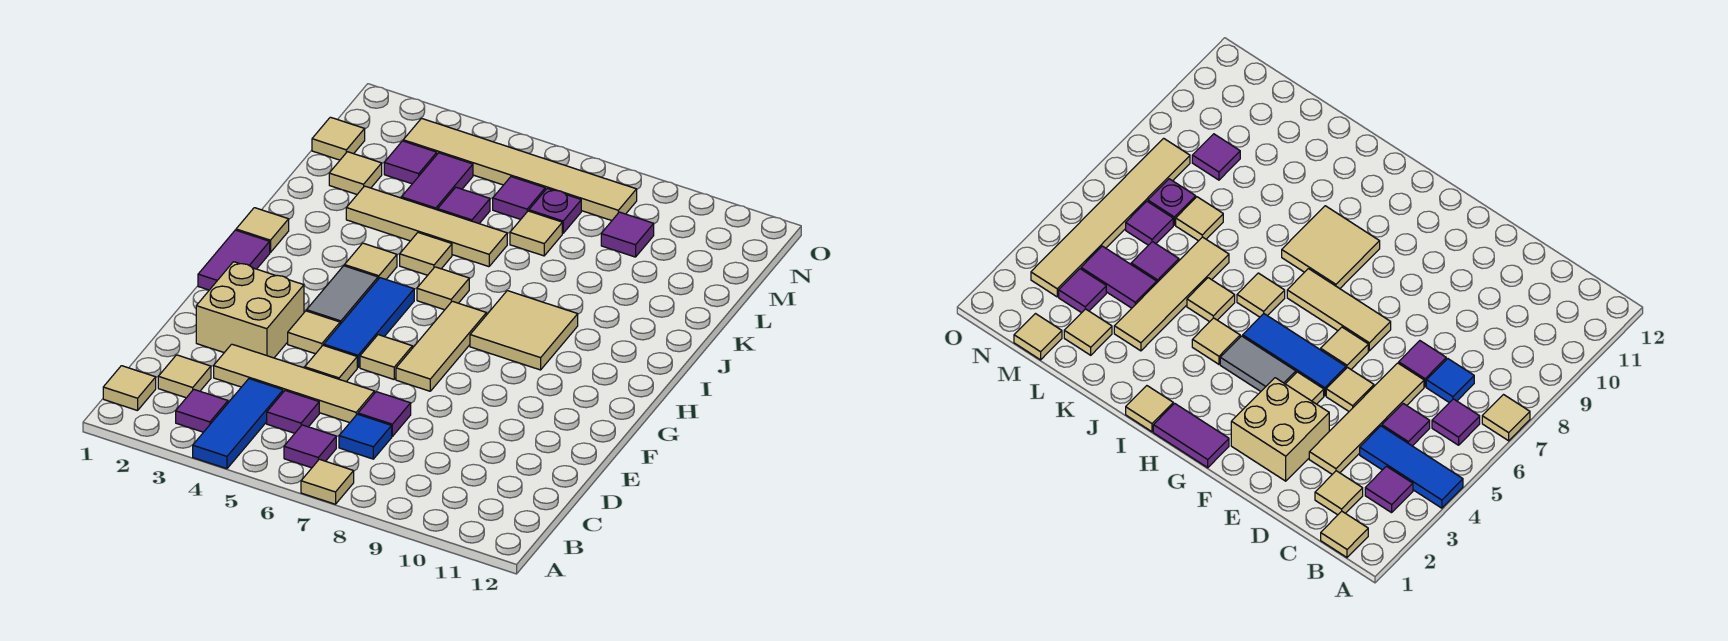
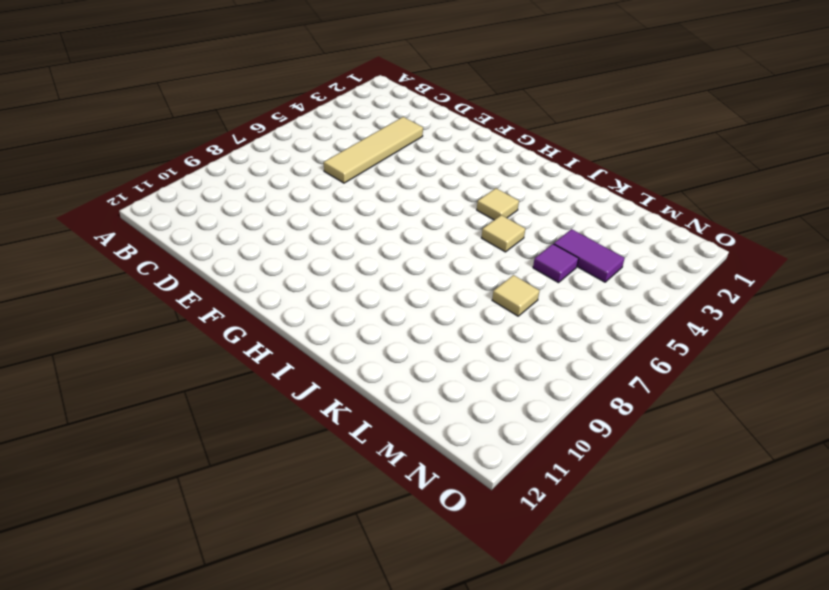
none -> blue 1x3 tile [193,379,283,469]
none -> tan 1x1 tile [301,459,354,504]
none -> tan 1x1 tile [103,366,156,411]
none -> purple 1x1 tile [176,389,228,432]

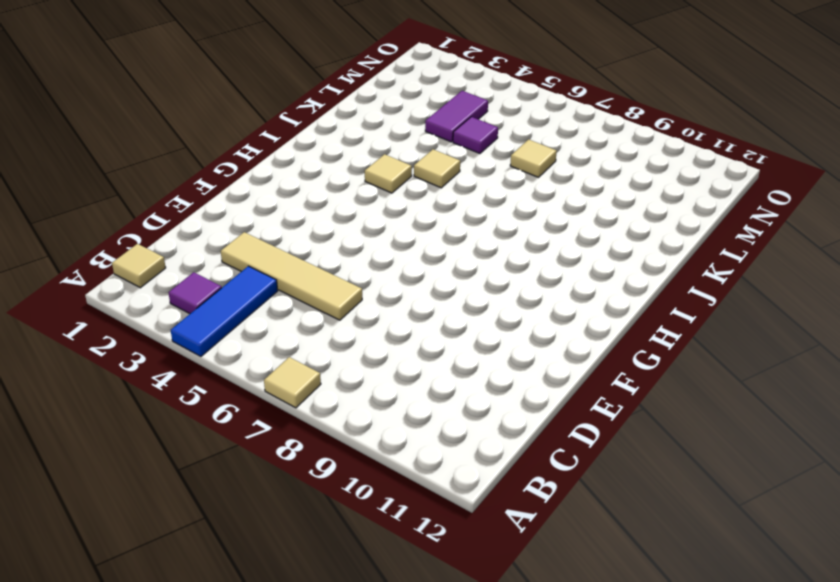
none -> purple 1x1 tile [284,425,336,468]
none -> tan 1x1 tile [158,355,211,398]
none -> purple 1x1 tile [267,391,319,433]
none -> blue 1x1 tile [339,414,392,459]

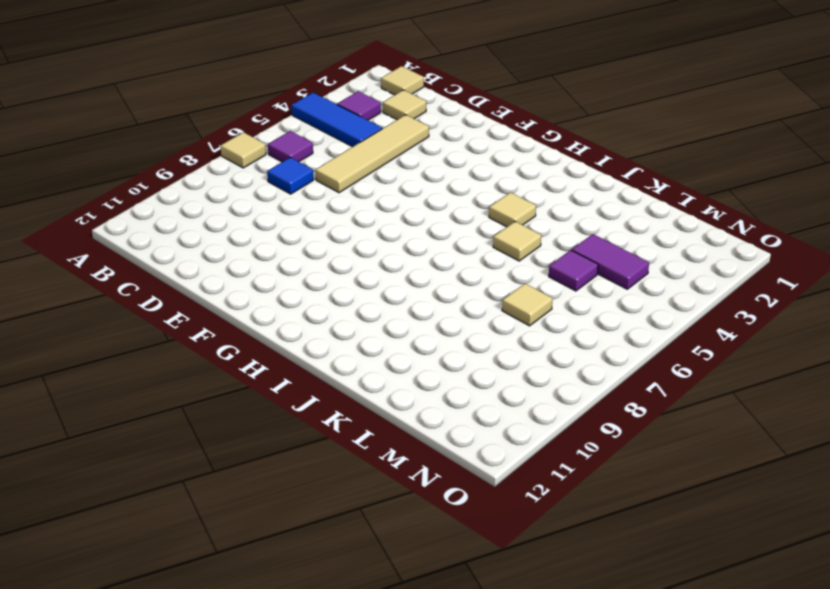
none -> purple 1x1 tile [267,391,319,433]
none -> purple 1x1 tile [358,392,411,436]
none -> tan 2x2 brick [196,262,304,358]
none -> tan 1x1 tile [305,345,357,382]

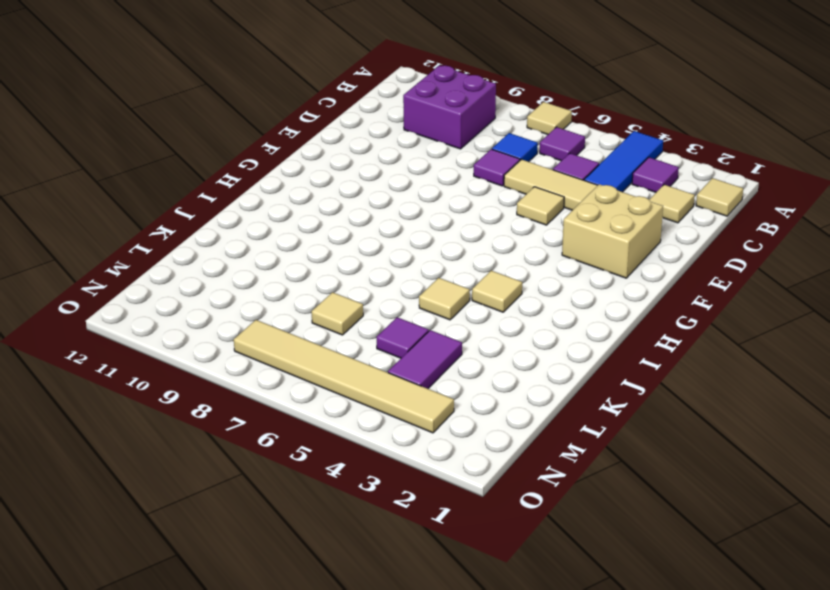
purple 2x2 brick [403,66,496,149] -> none
none -> tan 1x1 tile [288,311,340,354]
none -> blue 1x3 tile [324,278,414,368]
none -> tan 1x1 tile [360,335,412,379]
none -> tan 1x3 tile [396,301,486,391]

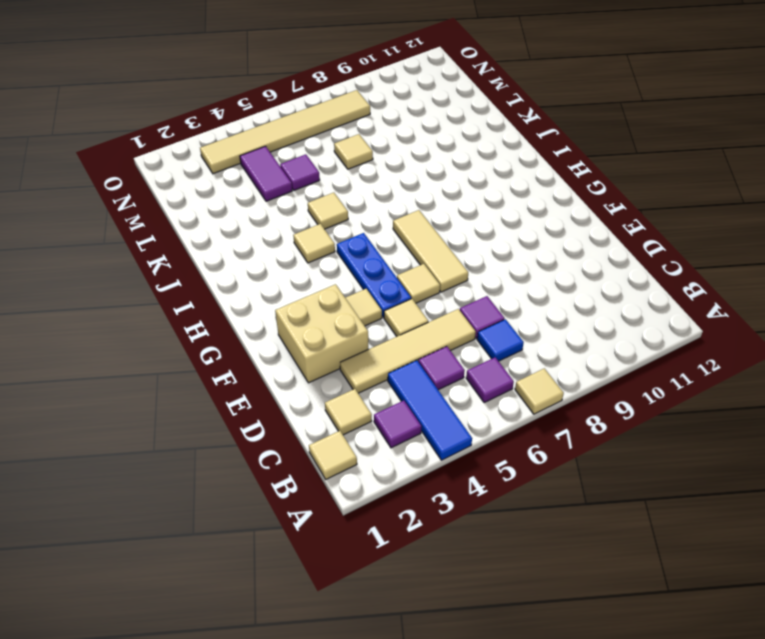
blue 1x3 plate [337,233,411,318] -> blue 1x3 tile [324,278,414,368]
none -> purple 1x2 tile [198,230,270,290]
none -> grey 1x2 tile [307,266,378,324]
none -> tan 2x2 tile [470,291,578,370]
none -> tan 1x1 tile [236,208,289,253]

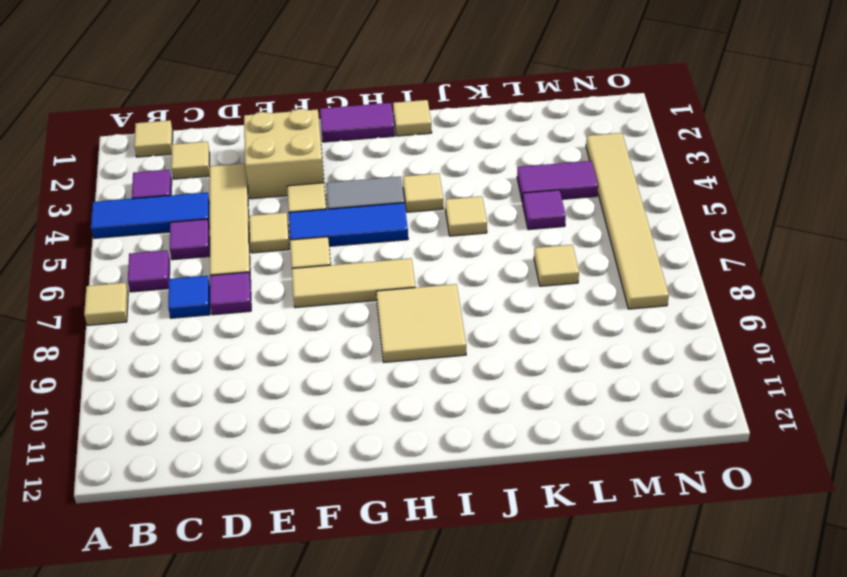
none -> tan 1x1 tile [417,267,469,310]
none -> tan 1x4 tile [346,186,507,267]
none -> tan 1x1 tile [329,152,382,194]
none -> tan 1x1 tile [312,117,365,160]

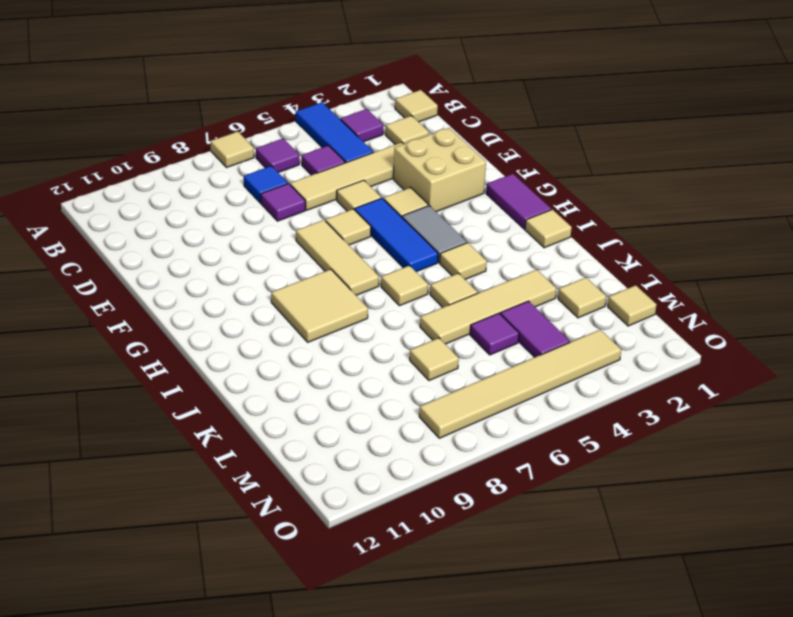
none -> purple 1x1 tile [384,141,437,184]
none -> purple 1x1 tile [493,177,545,219]
none -> purple 1x1 plate [529,188,581,233]
none -> purple 1x1 tile [601,212,654,257]

